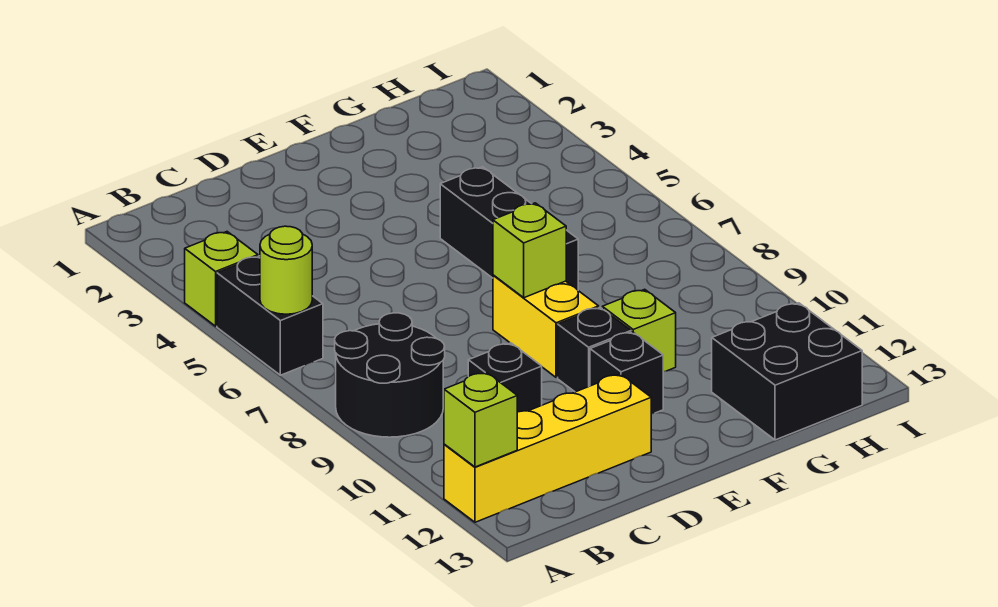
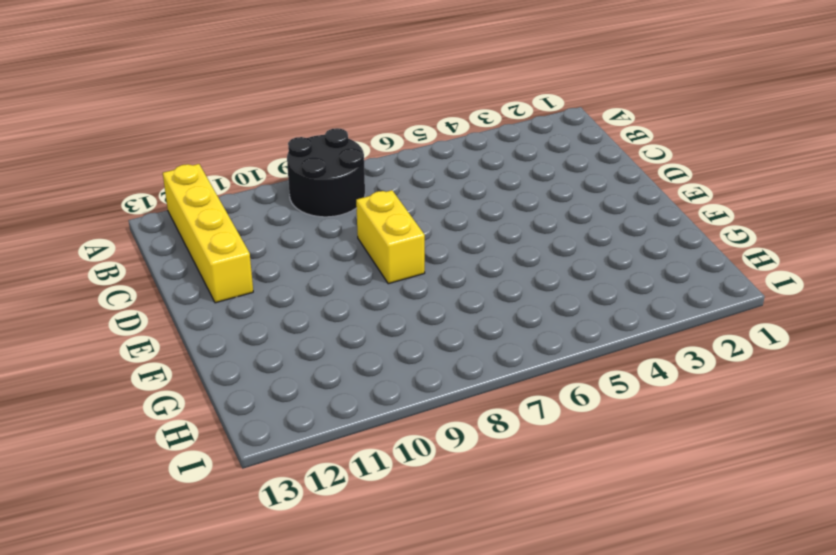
yellow 1x2 brick [356,190,425,284] -> yellow 1x2 brick turned to [493,275,599,378]
none -> lime 1x1 brick [185,232,258,326]
none -> black 1x2 brick [217,256,323,375]
none -> black 1x1 brick [468,343,542,412]

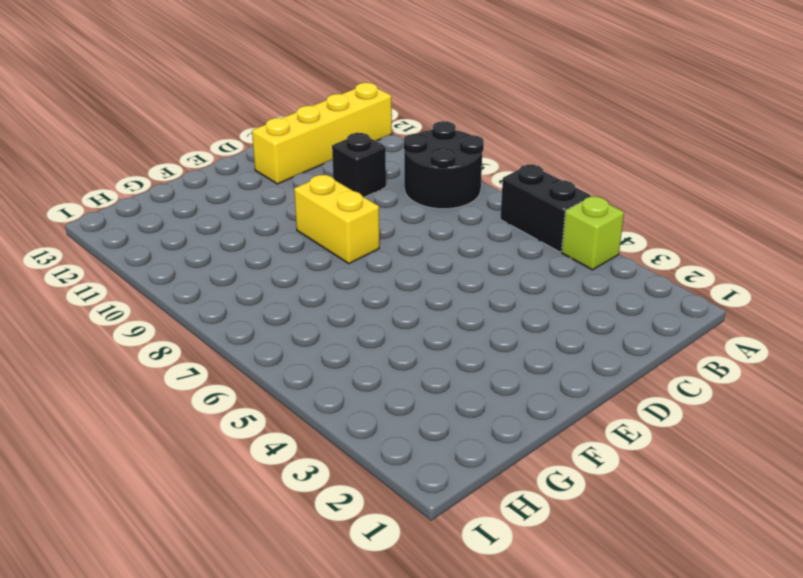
none -> black 1x1 brick [558,307,631,392]
none -> black 1x1 brick [590,332,663,414]
none -> black 1x3 brick [440,167,578,290]

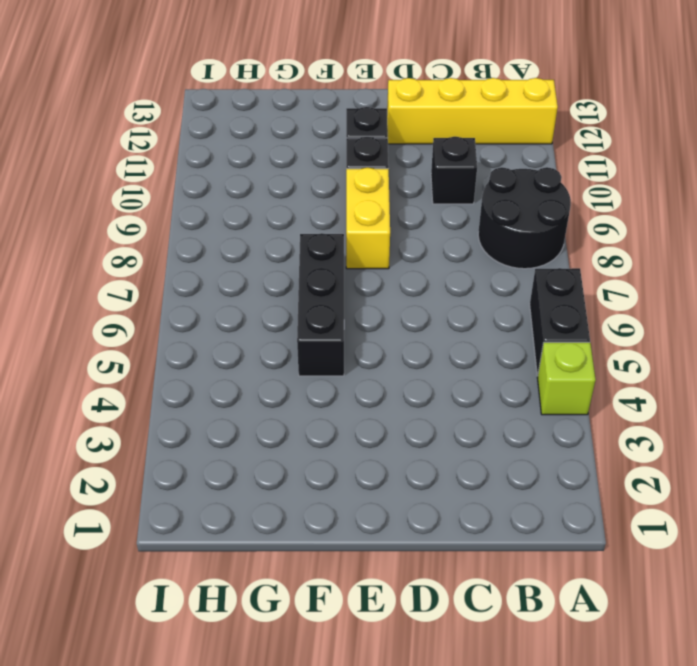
none -> lime 1x1 brick [602,289,676,372]
none -> black 2x2 brick [712,303,862,440]
none -> lime 1x1 round brick [260,226,312,314]

